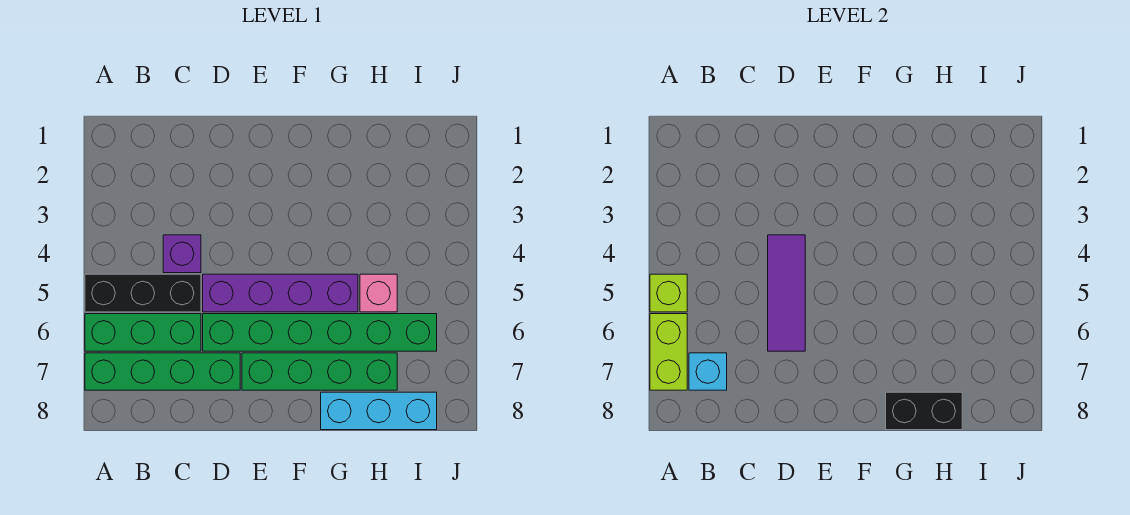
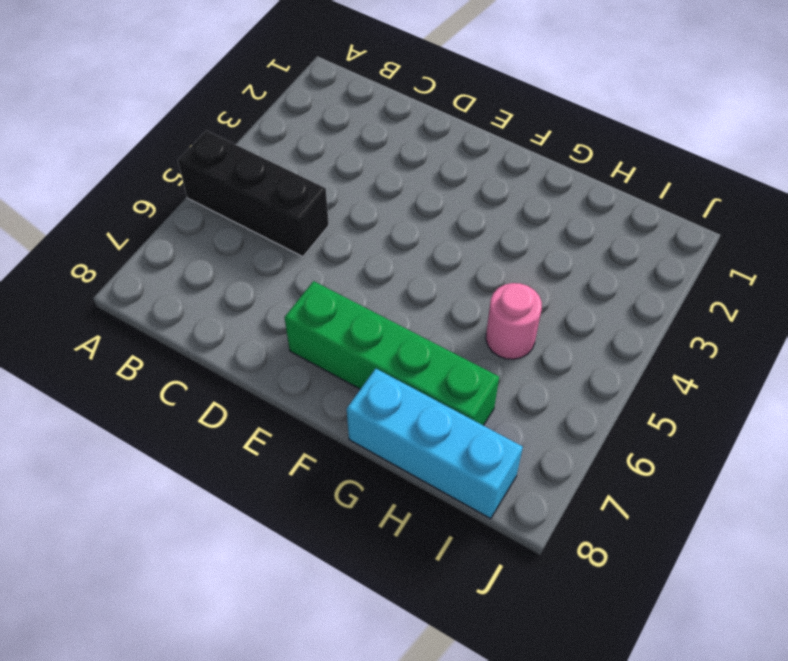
pink 1x1 round brick [486,283,542,359] -> pink 1x1 brick [360,274,397,312]
none -> green 1x3 brick [85,314,201,351]
none -> green 1x4 brick [85,353,240,390]
none -> purple 1x1 brick [163,235,201,273]

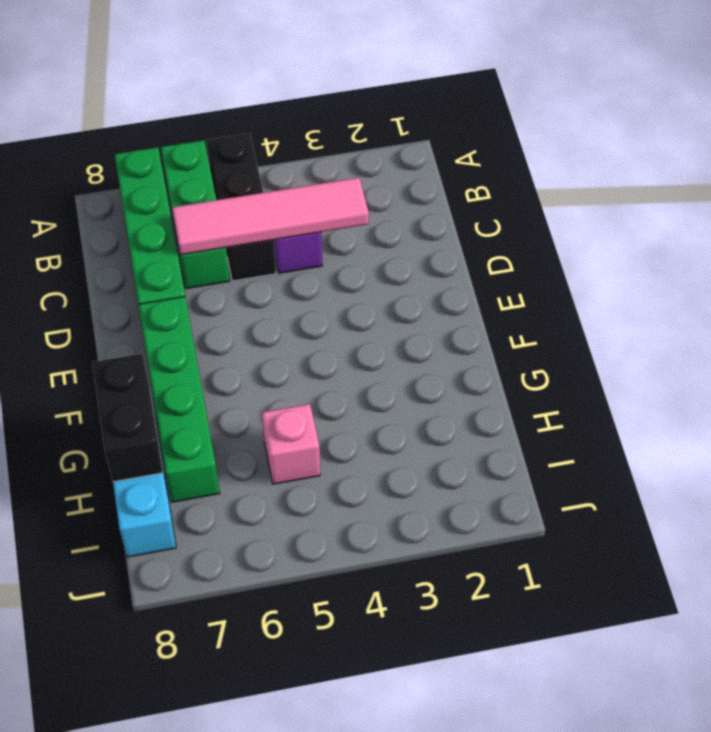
pink 1x4 tile [172,178,369,255] -> none
none -> purple 1x4 brick [203,274,358,312]
none -> green 1x6 brick [203,314,437,351]
none -> lime 1x1 brick [650,274,687,312]

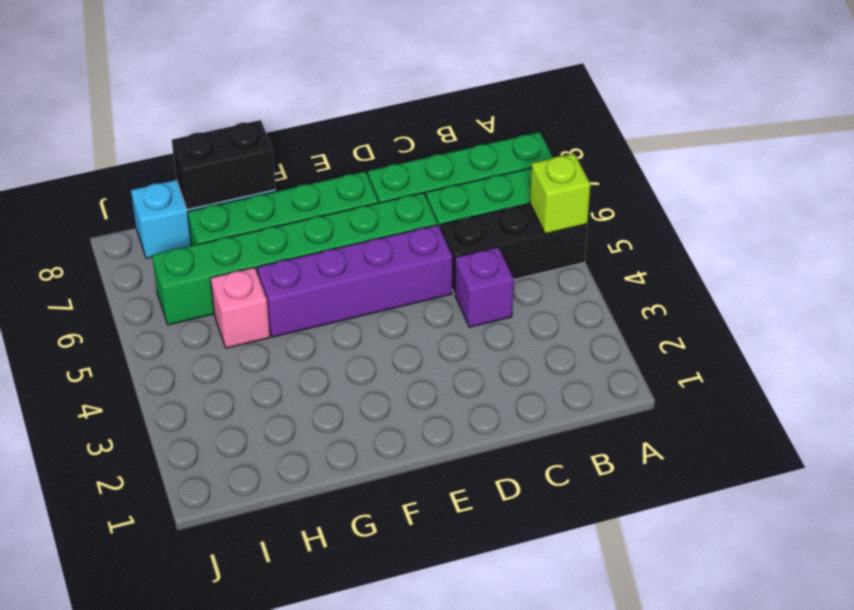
none -> lime 1x2 brick [650,314,687,390]
none -> cyan 1x1 brick [689,353,727,390]
none -> purple 1x3 tile [768,235,805,351]

